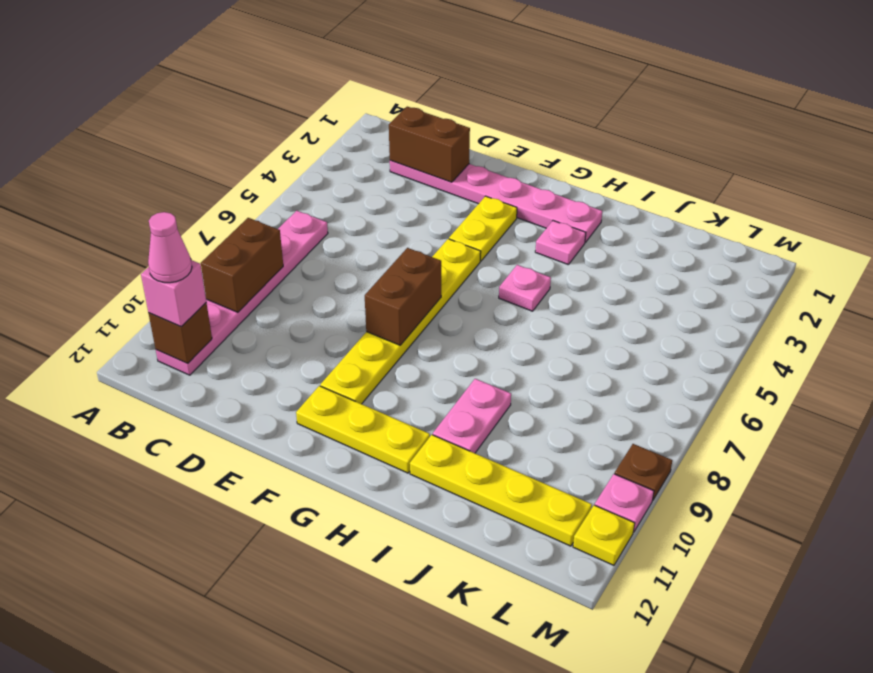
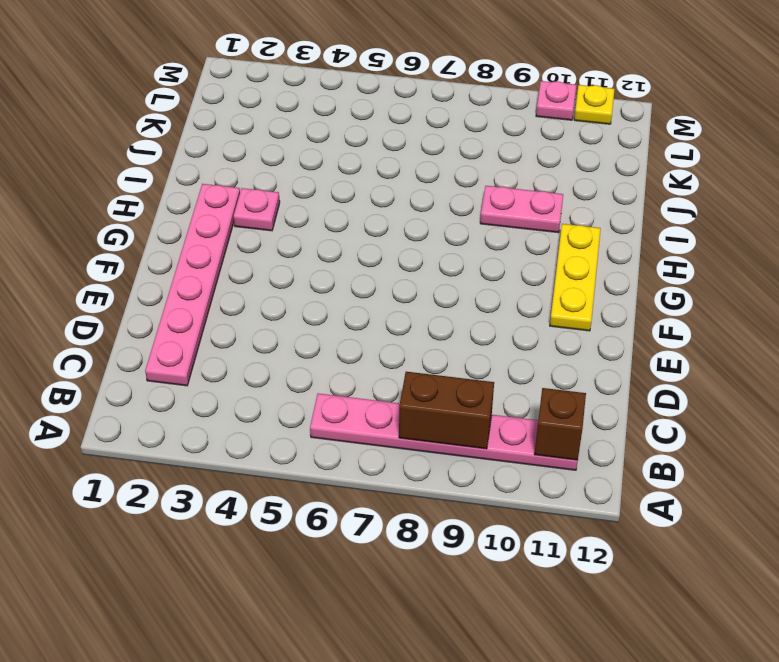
none -> yellow 1x2 plate [449,196,517,261]
none -> yellow 1x6 plate [320,239,481,404]
none -> pink 1x1 plate [499,265,551,311]

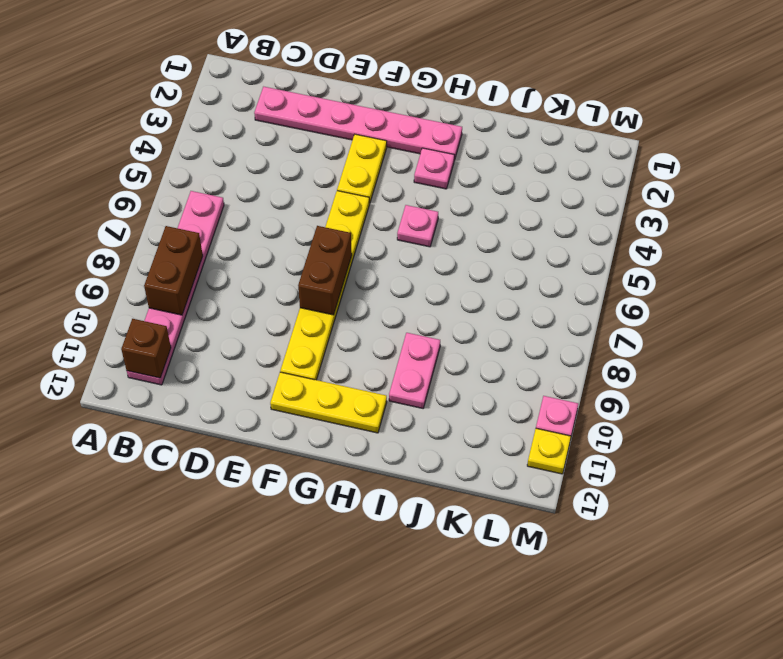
none -> yellow 1x4 plate [410,435,592,546]
none -> brown 1x1 plate [615,444,672,500]
none -> brown 1x2 brick [389,107,470,182]

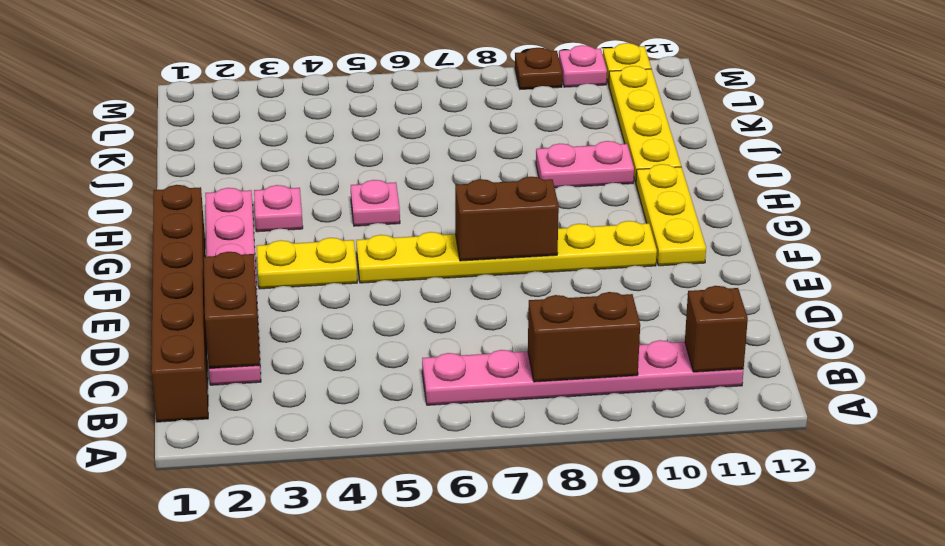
brown 1x6 brick [152,185,208,422] -> none
none -> pink 1x1 brick [141,260,206,327]
none -> pink 1x1 cone [148,212,192,283]

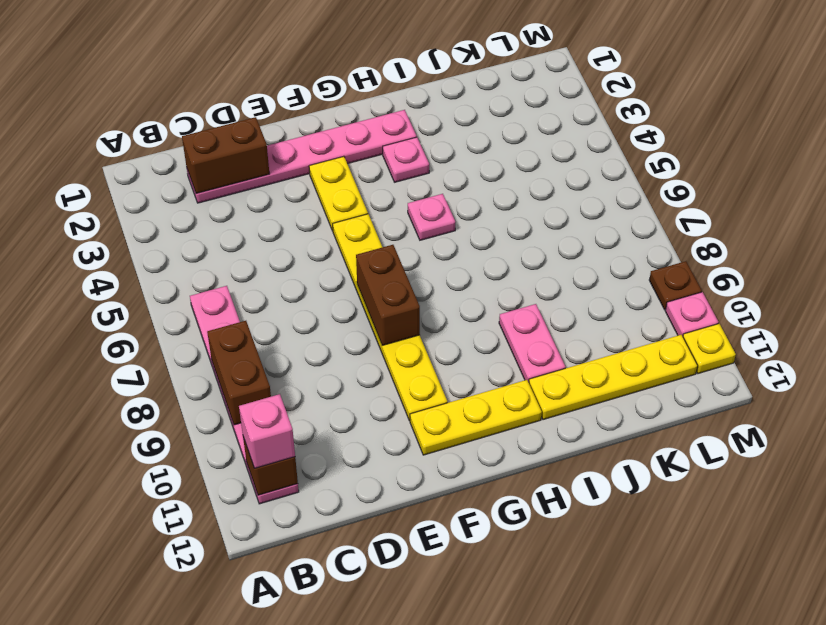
none -> pink 1x1 cone [148,212,192,283]

